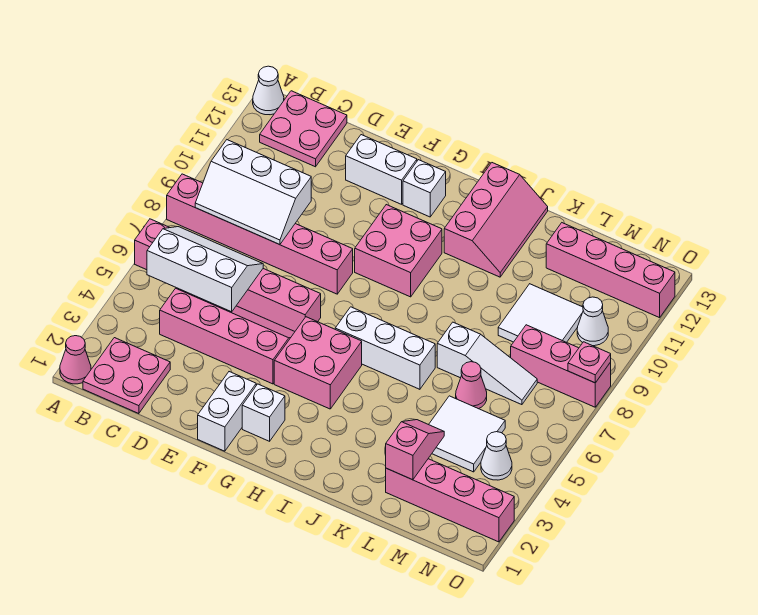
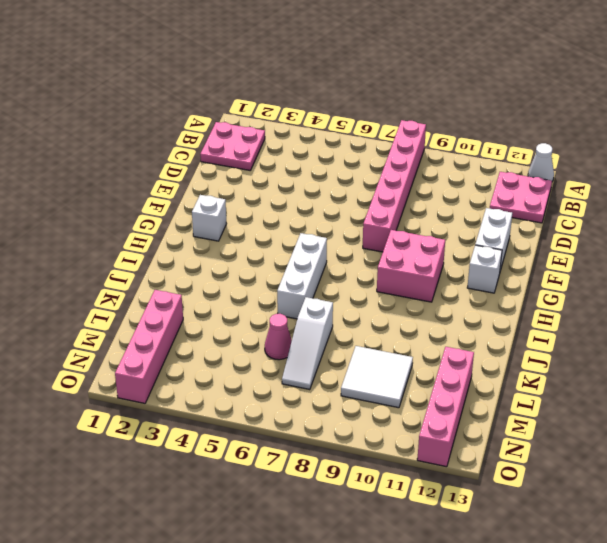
none -> pink 1x1 cone [60,336,91,384]
none -> pink 1x6 brick [135,219,321,331]
none -> pink 2x4 slope [160,288,295,384]

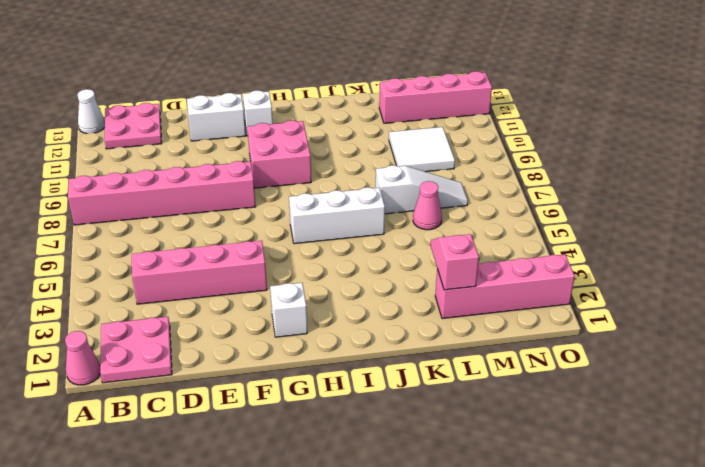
none -> pink 1x6 brick [135,219,321,331]
none -> white 1x2 brick [198,372,256,451]
none -> pink 2x2 brick [274,317,362,409]

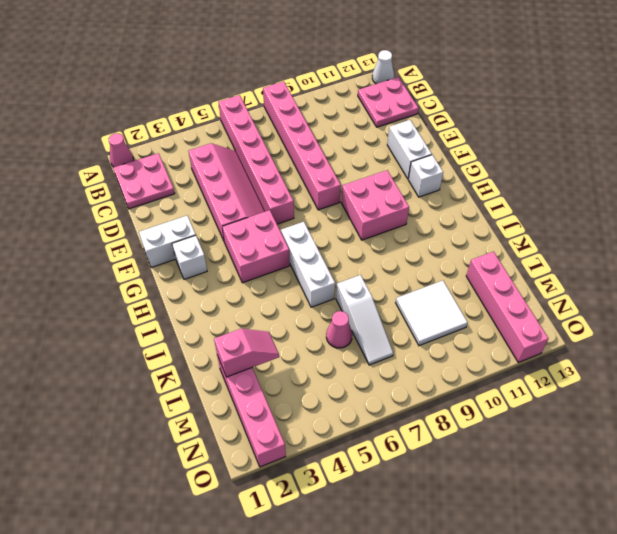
none -> pink 2x3 slope [444,163,548,277]
none -> white 2x2 tile [429,396,505,472]
none -> pink 1x3 brick [511,325,611,407]

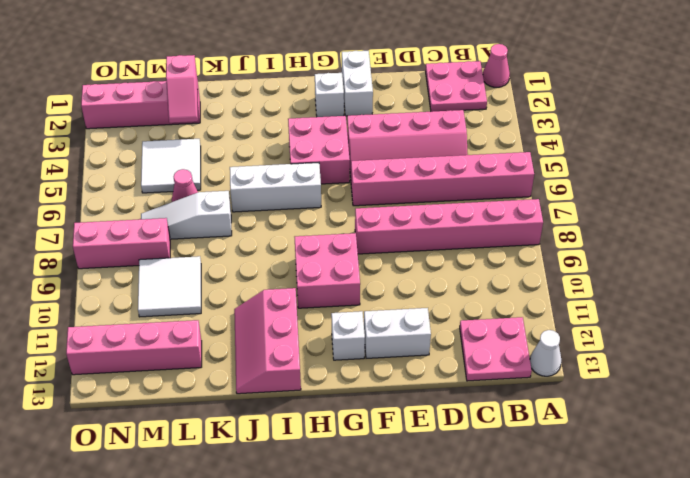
none -> white 1x1 cone [481,432,512,480]
none -> white 1x1 cone [577,297,608,346]
none -> white 2x3 slope [147,227,263,312]

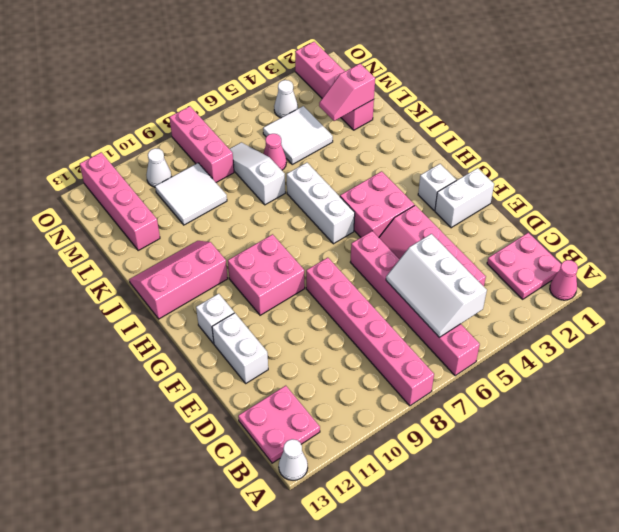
none -> white 2x3 slope [195,140,311,245]
none -> pink 1x1 plate [568,342,611,383]

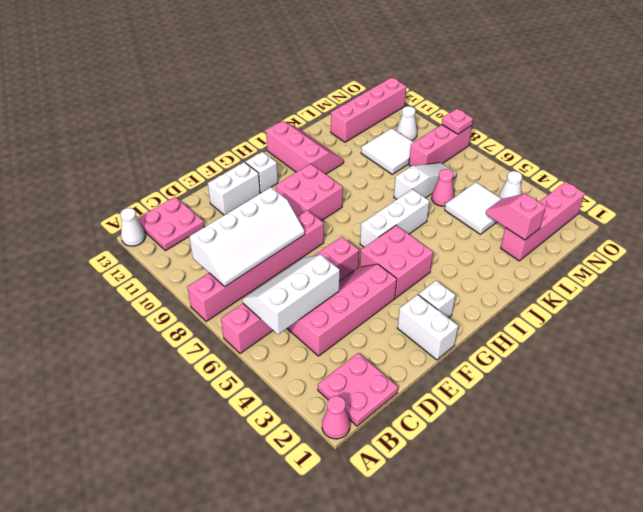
white 2x4 slope [189,187,305,286] -> white 2x3 slope [195,140,311,245]

